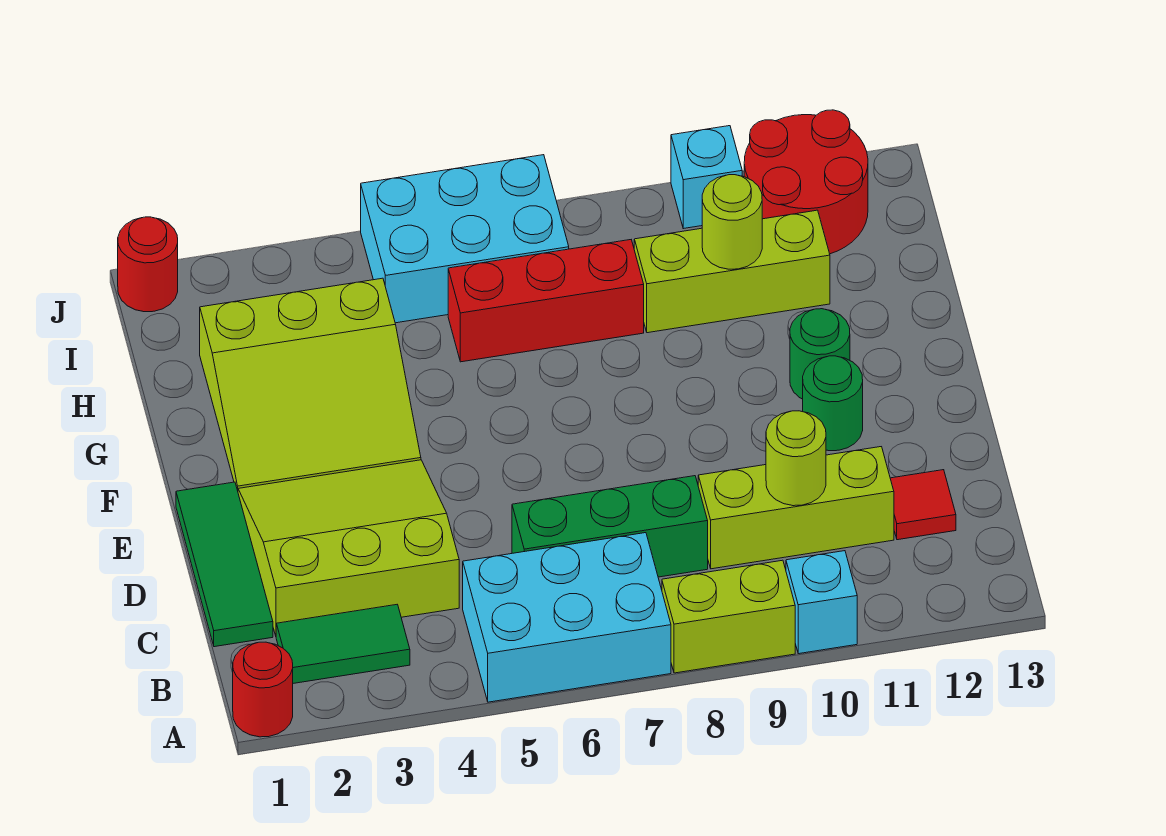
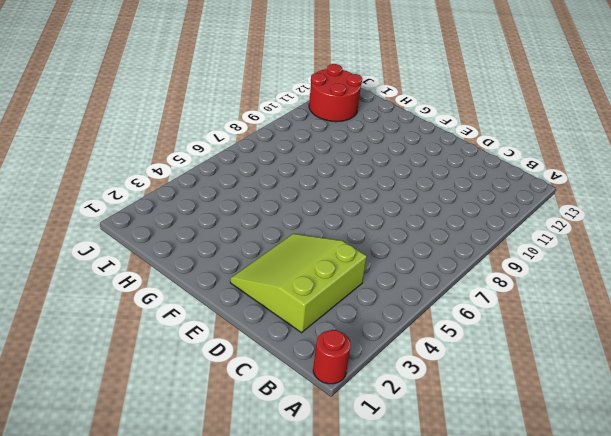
none -> cyan 2x3 brick [463,533,671,702]
none -> lime 1x2 brick [662,560,795,673]
none -> cyan 1x1 brick [786,551,857,654]

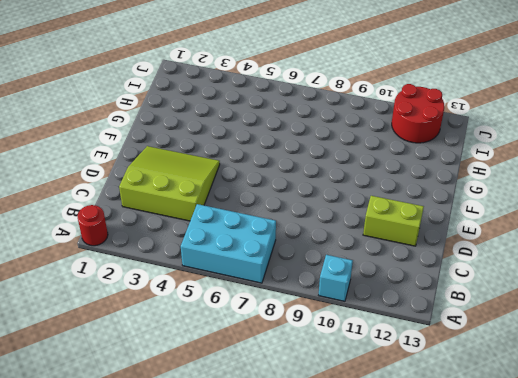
lime 1x2 brick [363,196,424,246] -> lime 1x2 brick moved to [662,560,795,673]
none -> green 1x2 tile [276,605,410,683]
none -> green 1x3 tile [176,482,273,647]
none -> green 1x3 brick [512,476,708,577]

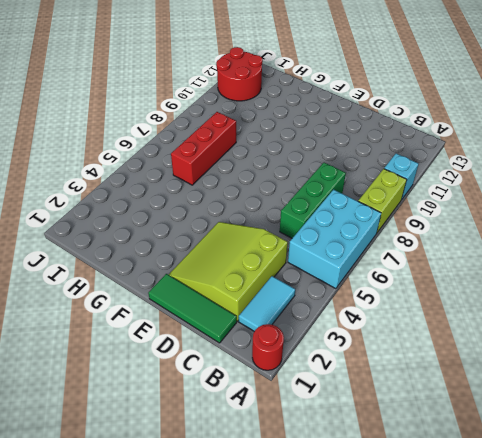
cyan 1x2 tile [239,276,295,332] -> green 1x2 tile [276,605,410,683]
none -> lime 1x3 brick [698,447,894,569]
none -> red 1x1 tile [890,470,956,540]
none -> green 1x1 round brick [803,356,863,451]

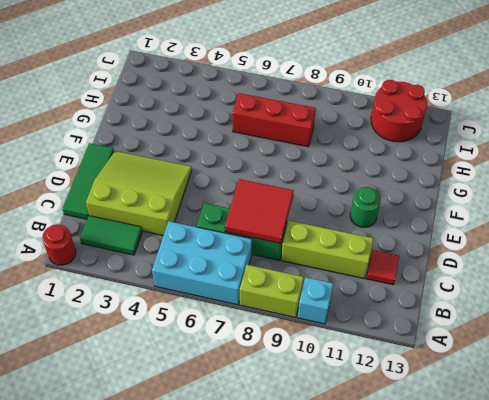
red 2x2 tile [225,179,294,244] -> none
none -> lime 3x3 slope [200,278,421,490]
none -> green 1x1 round brick [790,309,850,399]
none -> lime 1x3 brick [634,210,830,333]

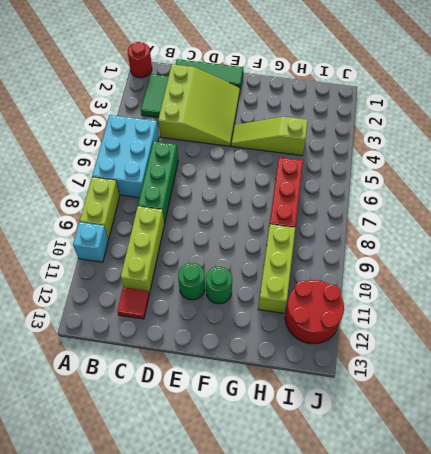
lime 1x3 slope [231,117,308,156] -> lime 3x3 slope [200,278,421,490]
none -> cyan 2x3 brick [361,155,569,323]
none -> red 1x1 round brick [118,217,178,312]
none -> cyan 1x1 brick [671,126,742,229]

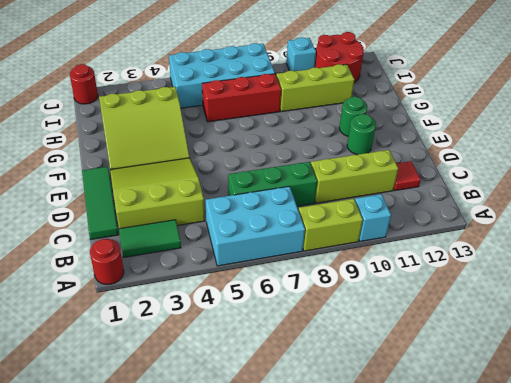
cyan 2x4 brick [169,43,275,108] -> cyan 2x3 brick [361,155,569,323]
none -> lime 1x1 round brick [766,411,826,506]
none -> lime 1x1 round brick [702,175,762,269]

